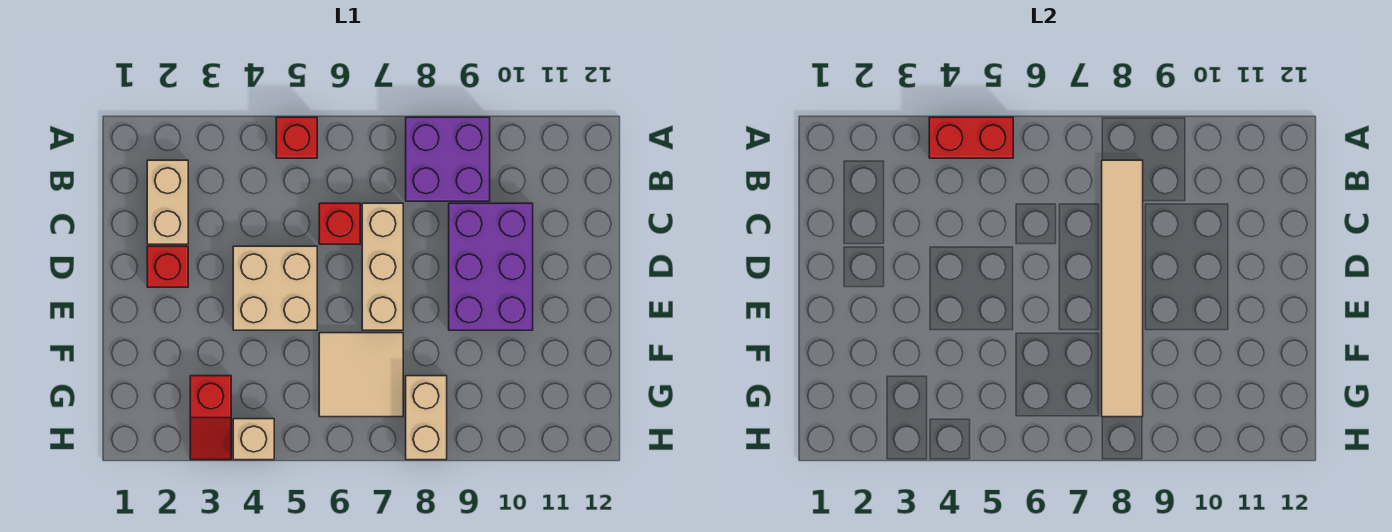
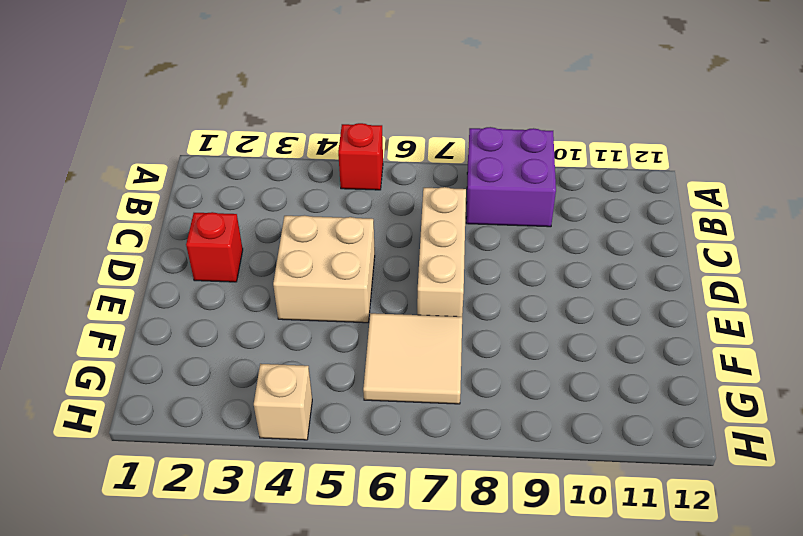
none -> tan 1x2 brick [147,160,188,244]
none -> red 1x1 brick [319,203,360,244]
none -> purple 2x3 brick [449,203,533,330]

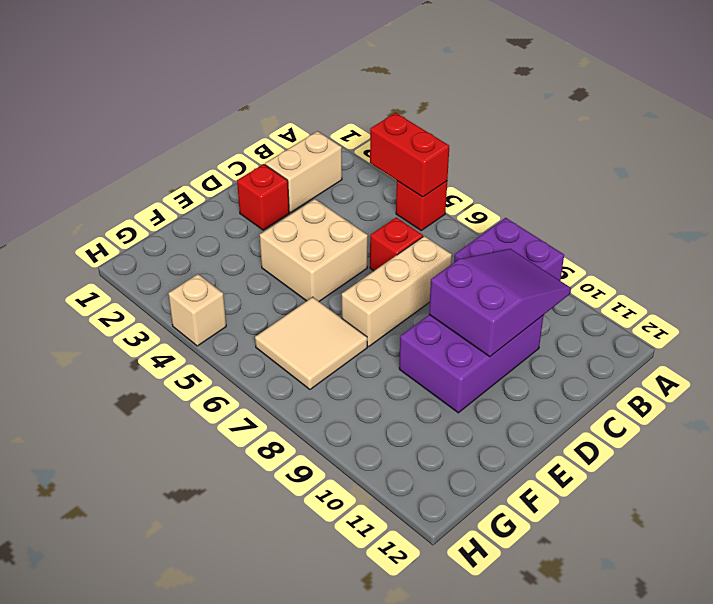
purple 2x3 slope [429,249,571,357] -> none
none -> red 1x2 slope [190,376,231,460]
none -> tan 1x2 brick [406,376,447,460]
none -> tan 1x6 tile [1102,160,1143,417]

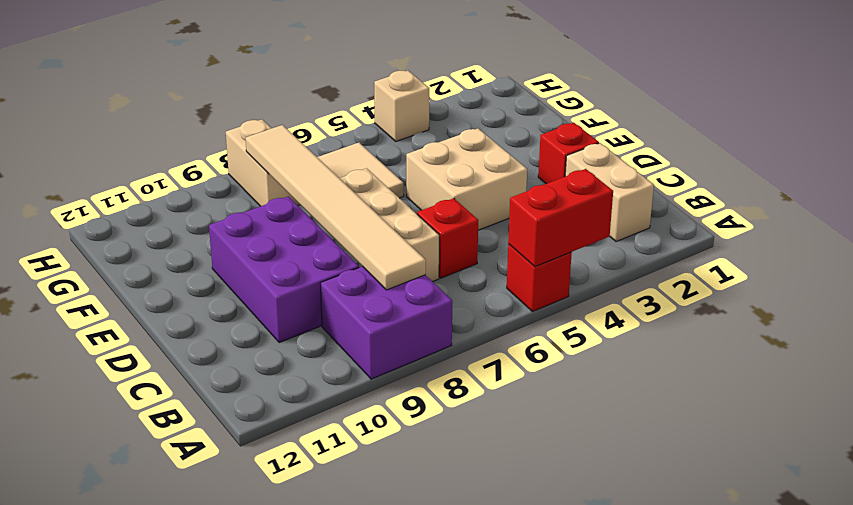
none -> red 1x2 slope [190,376,231,460]

